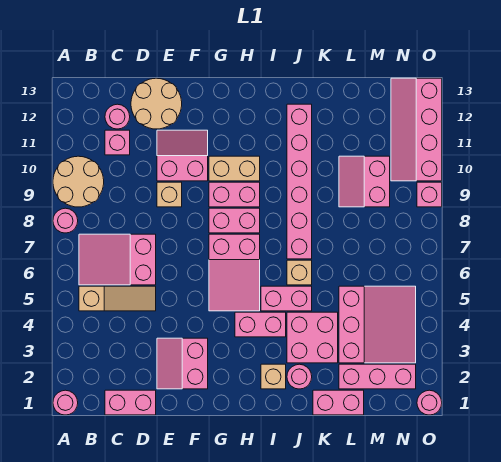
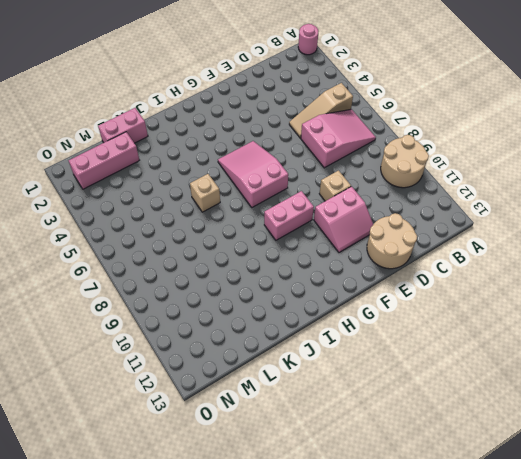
none -> pink 1x1 round brick [53,208,78,233]
none -> pink 1x2 brick [105,390,156,415]
none -> pink 1x1 brick [105,130,130,155]
none -> pink 1x1 round brick [105,104,130,129]

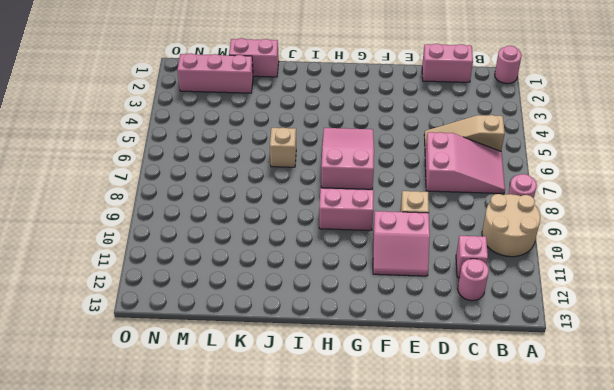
none -> tan 2x2 round brick [131,78,182,129]
none -> pink 2x2 slope [157,338,208,389]
none -> pink 1x2 brick [209,208,260,233]
none -> tan 1x2 brick [209,156,260,181]

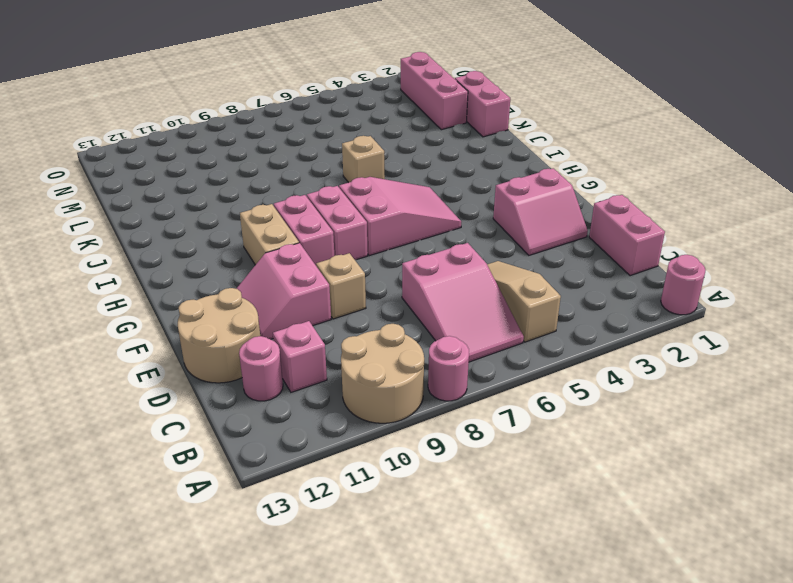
none -> pink 1x2 brick [235,312,286,337]
none -> tan 1x1 brick [261,364,286,389]
none -> pink 1x2 brick [261,286,312,311]
none -> pink 1x1 round brick [287,364,312,389]

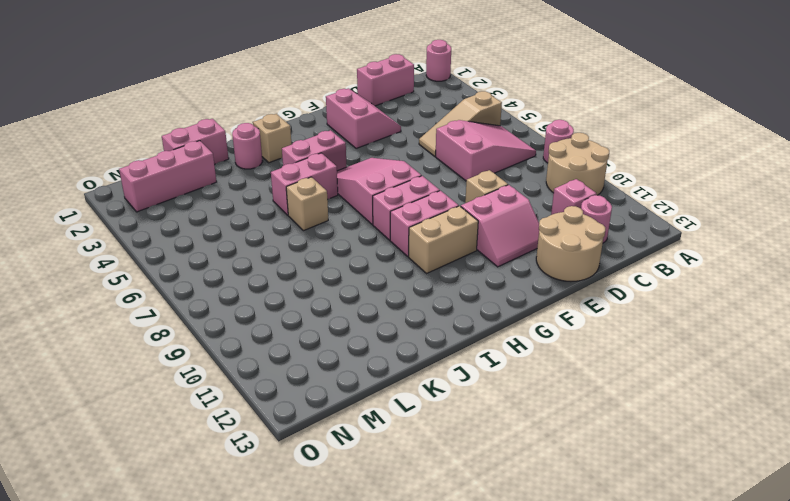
none -> pink 2x2 brick [287,312,338,363]
none -> pink 1x6 brick [287,104,312,259]
none -> pink 3x3 slope [339,286,416,363]
none -> pink 2x2 slope [339,156,390,207]

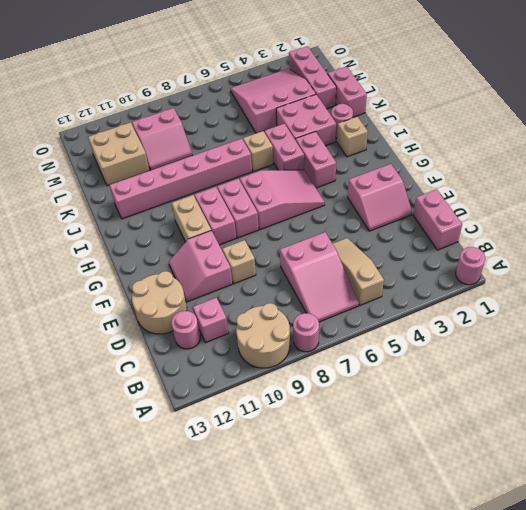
tan 2x2 brick [88,122,150,186] -> none
none -> pink 2x4 slope [391,78,442,181]
none -> pink 1x1 round brick [417,390,442,415]
none -> pink 1x1 brick [417,182,442,207]

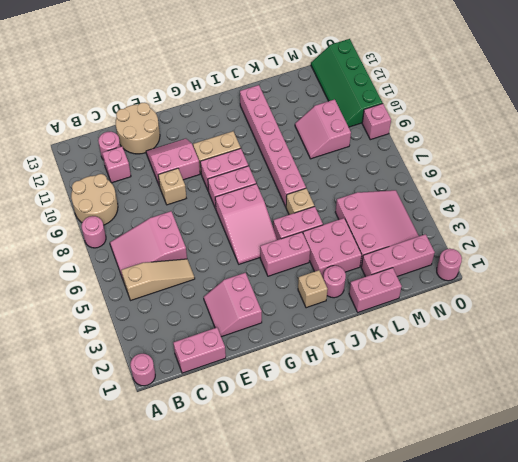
green 2x4 slope [311,39,383,127] -> pink 2x4 slope [391,78,442,181]

